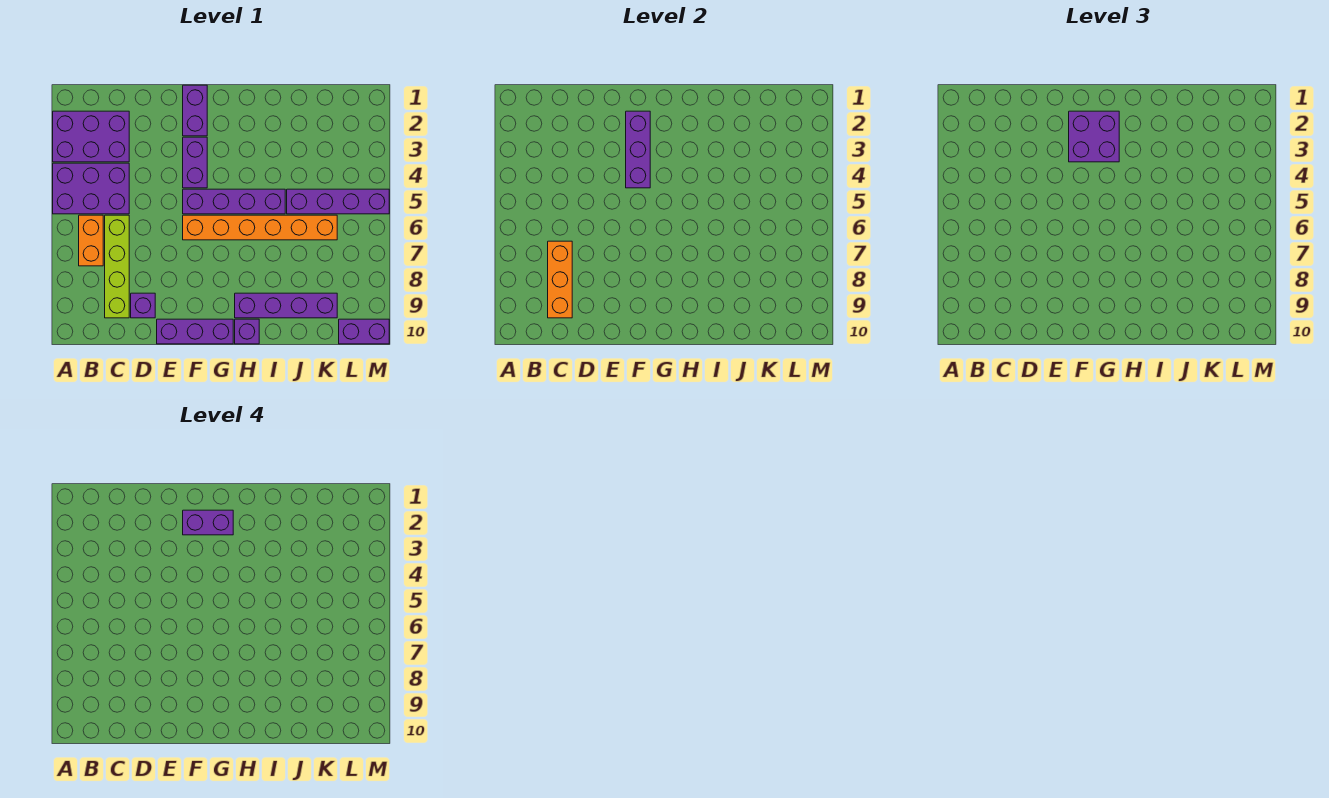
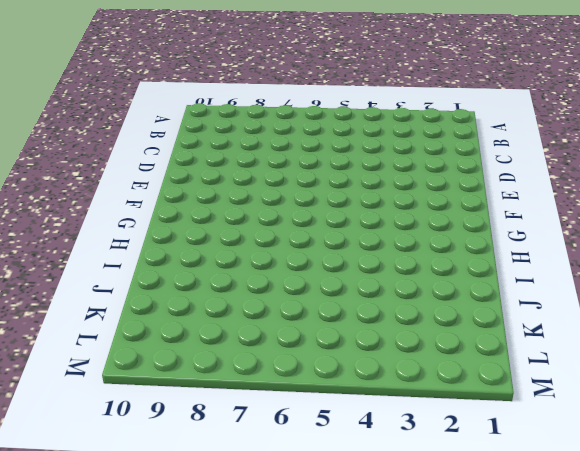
none -> purple 2x3 brick [53,111,129,162]
none -> purple 2x3 brick [53,163,129,214]
none -> orange 1x2 brick [79,215,103,266]

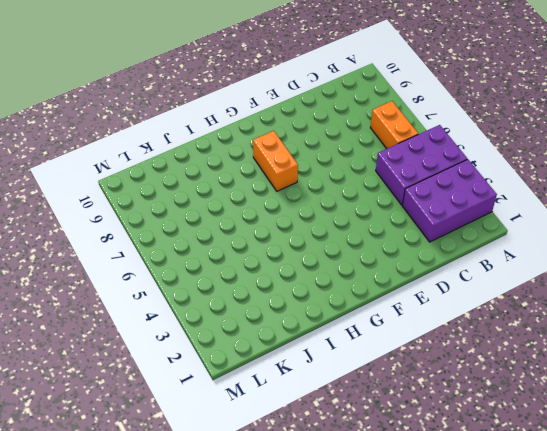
orange 1x2 brick [253,131,298,191] -> none
none -> lime 1x4 brick [105,215,129,318]
none -> purple 1x1 brick [131,293,155,318]
none -> purple 1x3 brick [157,319,233,344]

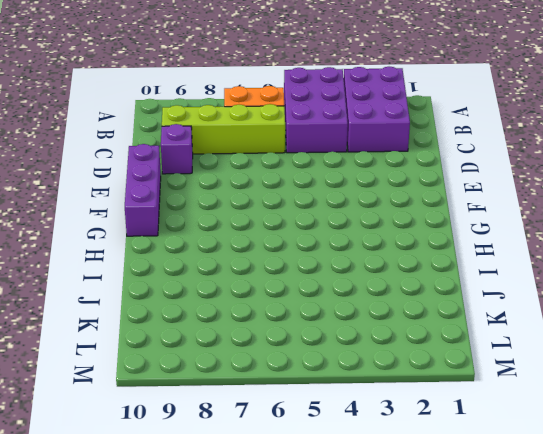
none -> purple 1x2 brick [183,85,207,136]
none -> purple 1x2 brick [183,137,207,188]
none -> purple 1x4 brick [183,189,285,214]

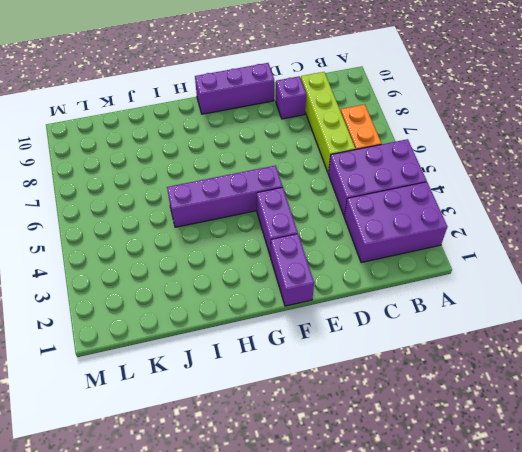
none -> orange 1x6 brick [183,215,337,240]
none -> purple 1x4 brick [235,293,337,318]
none -> purple 1x1 brick [235,319,259,344]

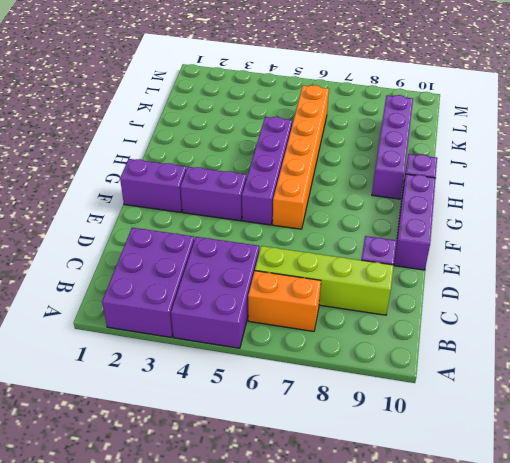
none -> purple 1x4 brick [287,189,389,214]
none -> purple 1x2 brick [339,319,389,344]
none -> orange 1x3 brick [548,241,572,318]

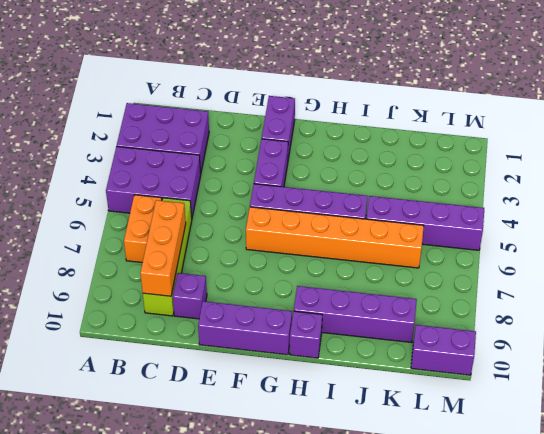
none -> purple 1x3 brick [626,111,650,188]
none -> purple 2x2 brick [1069,111,1119,162]
none -> purple 1x2 brick [183,510,233,535]

